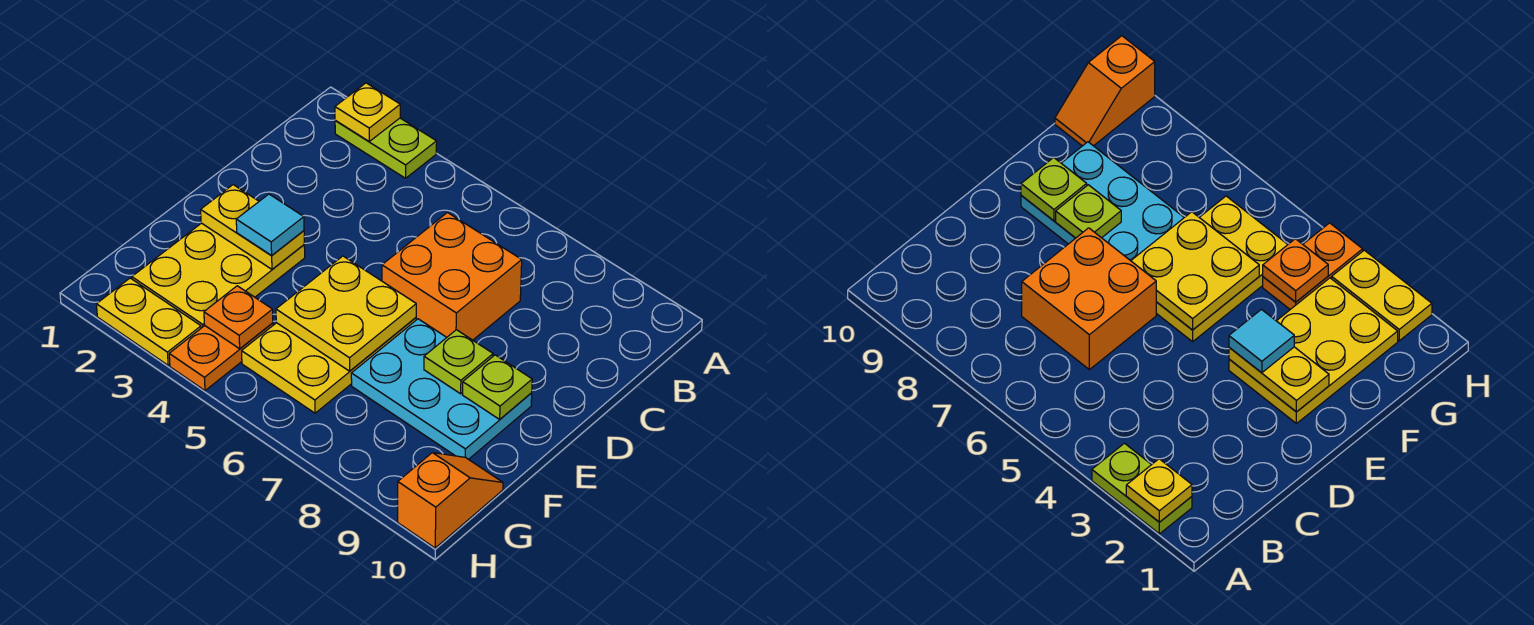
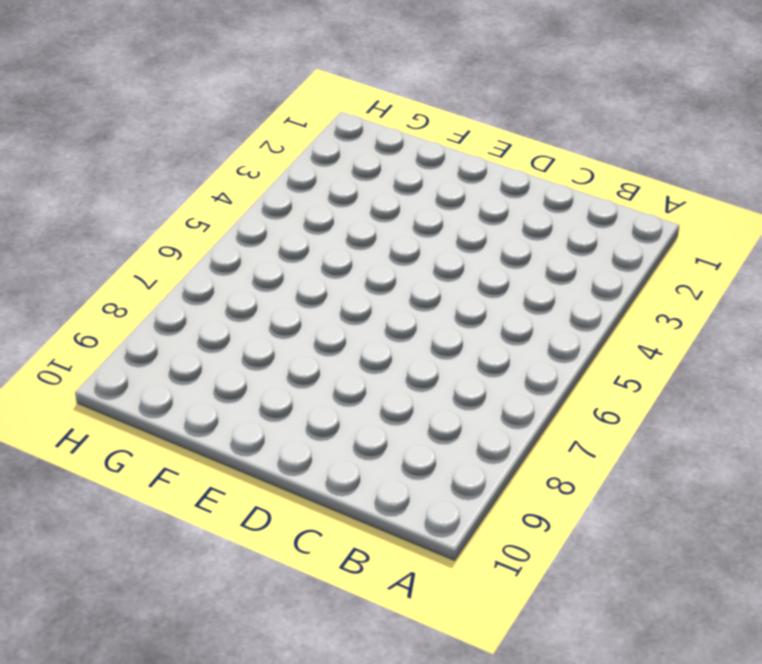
none -> lime 1x2 plate [335,118,437,178]
none -> orange 2x2 brick [382,213,522,340]
none -> yellow 2x3 plate [132,223,305,328]

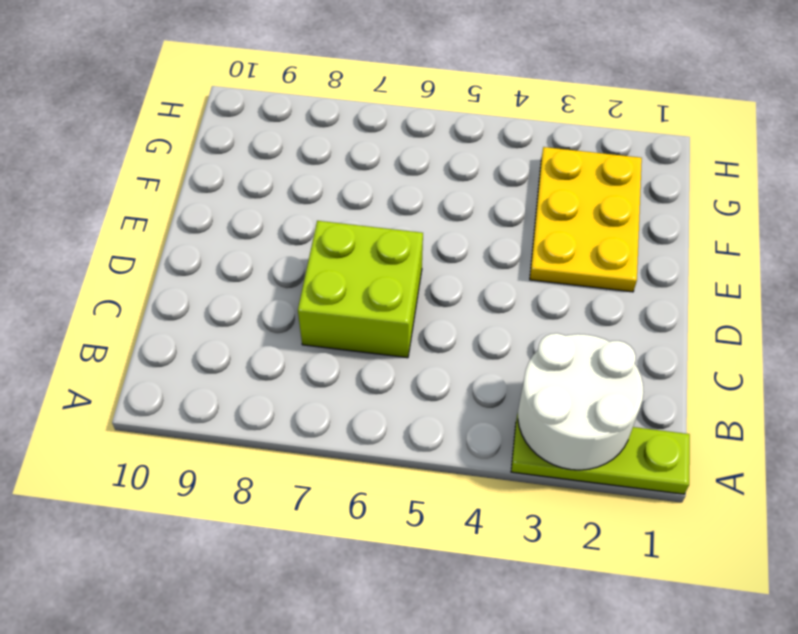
lime 1x3 plate [511,414,690,494] -> lime 1x2 plate [335,118,437,178]
white 2x2 round brick [518,333,644,470] -> yellow 1x1 plate [335,83,400,141]
lime 2x2 brick [298,221,423,358] -> orange 2x2 brick [382,213,522,340]
none -> yellow 2x3 plate [242,318,416,413]
none -> cyan 2x3 plate [351,319,532,459]
none -> orange 1x2 plate [169,323,273,391]

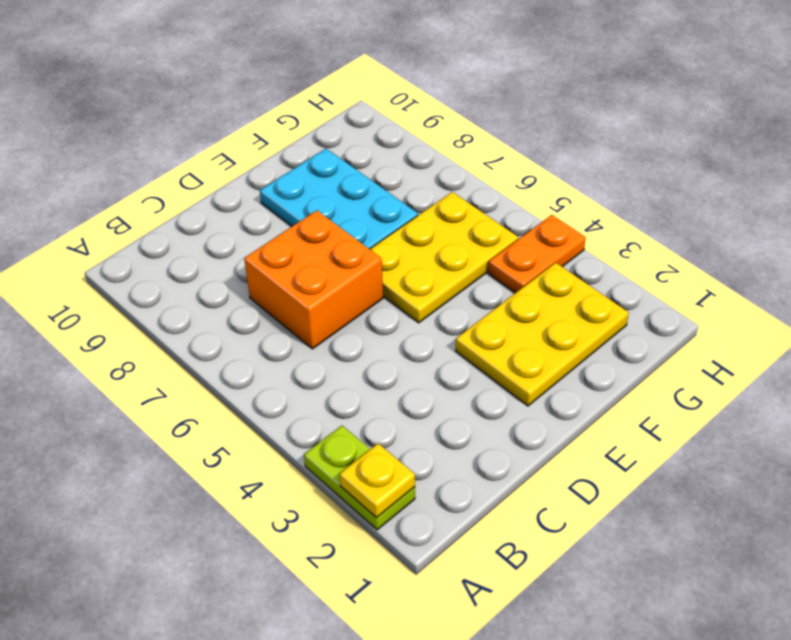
none -> orange 1x2 slope [398,453,503,548]
none -> yellow 1x2 plate [97,278,201,365]
none -> yellow 1x2 plate [201,185,304,269]

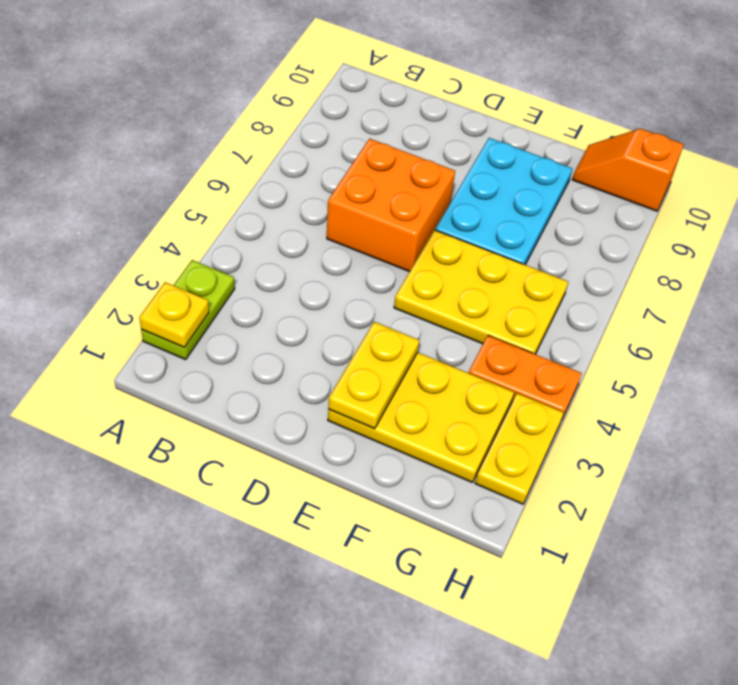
none -> yellow 2x2 plate [276,256,416,371]
none -> lime 1x1 plate [424,330,493,394]
none -> lime 1x1 plate [463,355,532,419]

